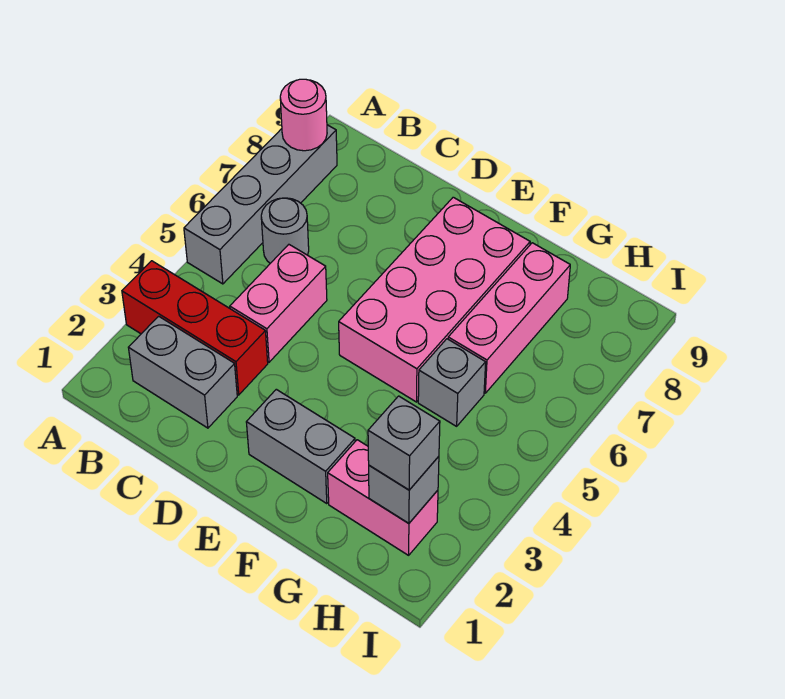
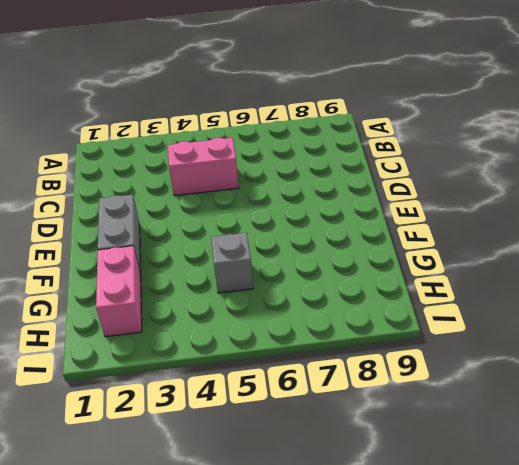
none -> red 1x3 brick [122,261,268,395]
none -> grey 1x4 brick [184,125,337,284]
none -> grey 1x2 brick [128,316,237,428]

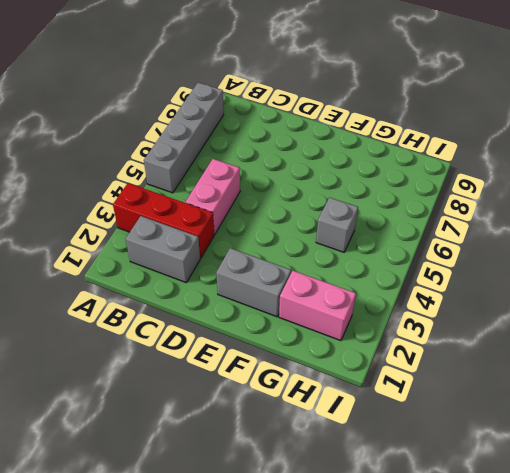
none -> grey 1x1 round brick [261,198,309,263]
none -> pink 2x4 brick [339,197,530,402]
none -> pink 1x3 brick [448,243,570,393]

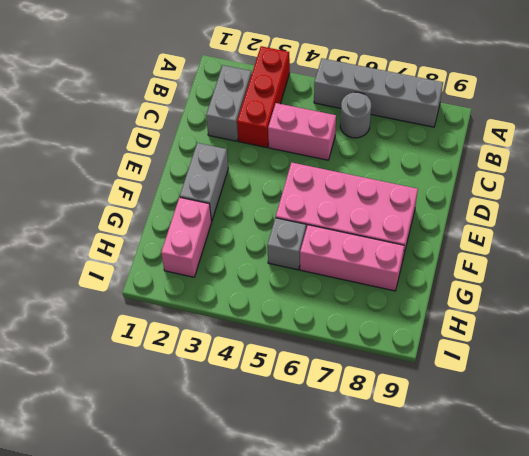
none -> pink 1x1 round brick [280,79,327,151]
none -> grey 1x1 brick [369,456,439,523]
none -> grey 1x1 brick [368,396,440,490]

